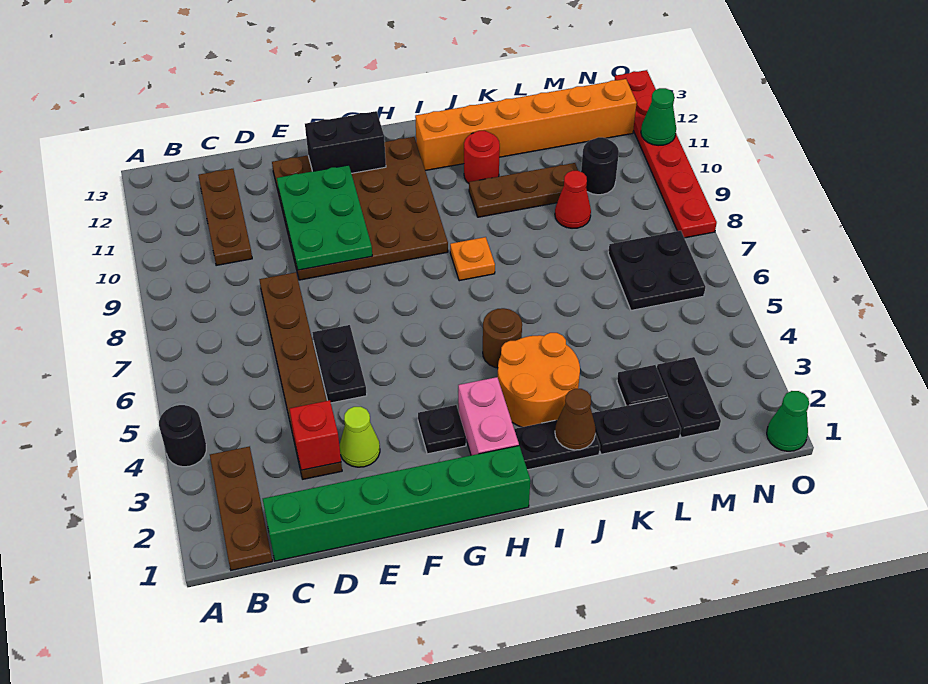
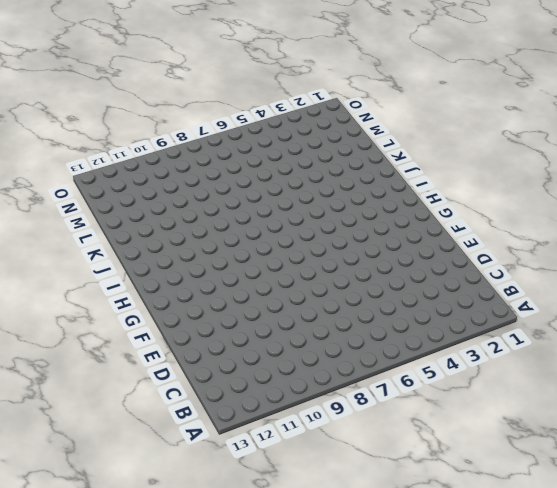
none -> black 1x1 round brick [159,405,206,467]
none -> brown 1x3 plate [210,446,272,570]
none -> green 1x6 brick [263,446,530,561]
none -> brown 1x3 plate [198,169,252,266]

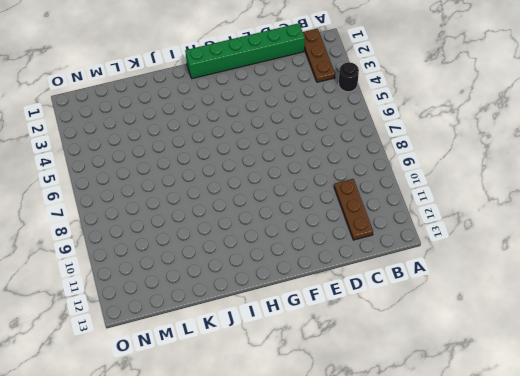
none -> brown 1x6 plate [259,272,342,479]
none -> lime 1x1 cone [340,407,380,467]
none -> black 1x2 plate [312,325,367,403]
none -> brown 4x4 plate [272,137,448,280]

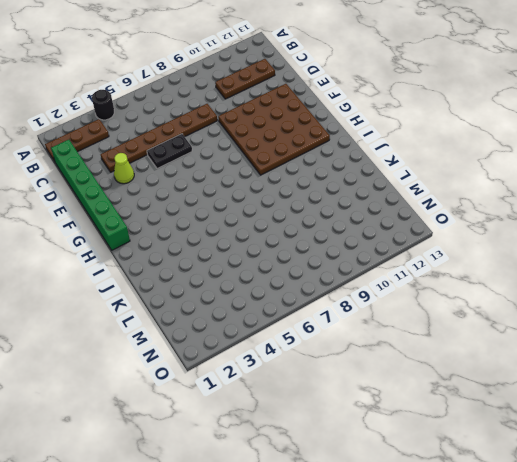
none -> black 1x1 plate [418,405,466,454]
none -> pink 1x2 brick [458,377,519,455]
none -> black 1x2 plate [514,420,600,470]
none -> orange 2x2 round brick [498,333,580,427]

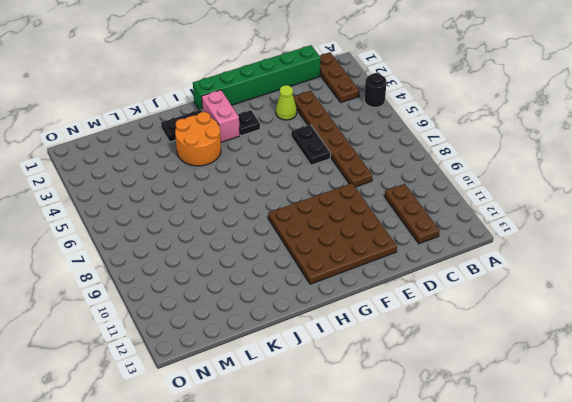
none -> brown 1x1 round brick [483,308,522,368]
none -> orange 1x1 plate [450,237,495,281]
none -> orange 1x6 brick [415,79,637,171]
none -> brown 1x3 plate [469,163,578,217]

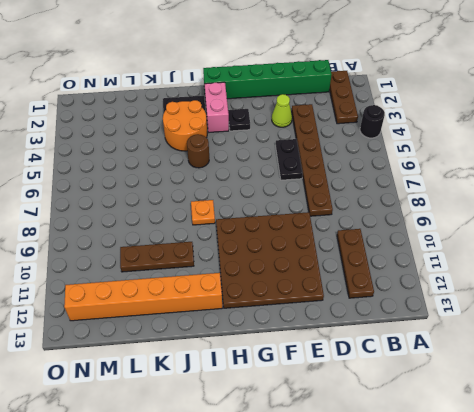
none -> red 1x1 round brick [464,131,500,183]
none -> black 1x2 plate [592,397,681,454]
none -> black 1x1 plate [617,365,668,406]
none -> red 1x1 cone [555,171,591,228]

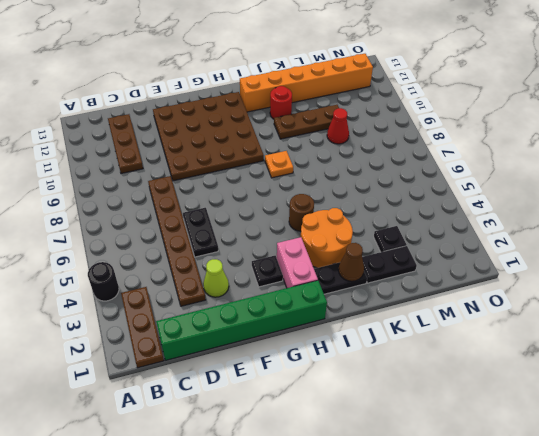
none -> black 1x2 plate [657,357,721,438]
none -> black 2x2 plate [608,231,705,310]
none -> black 1x1 round brick [581,137,619,195]
none -> green 1x1 cone [767,391,809,451]

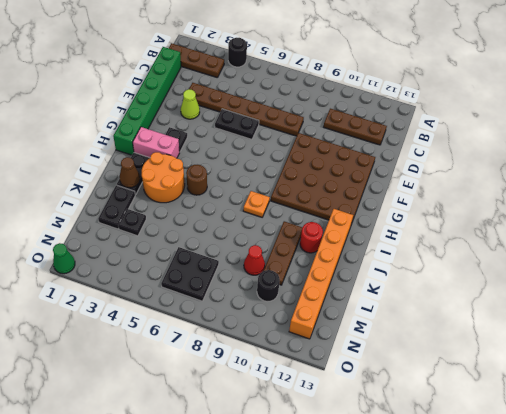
none -> black 1x2 plate [657,357,721,438]
none -> red 1x6 plate [615,70,717,238]
none -> red 1x1 brick [290,400,341,470]
none -> green 2x3 plate [277,165,372,270]

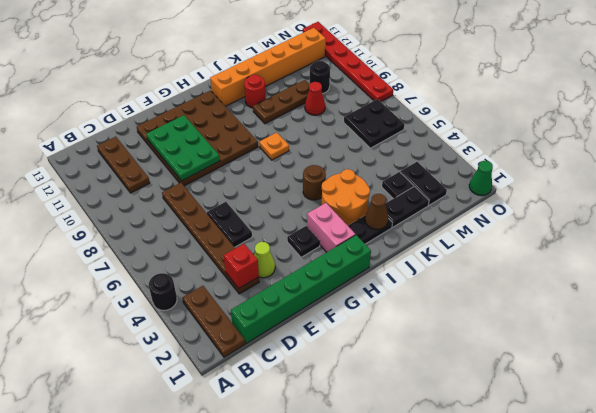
none -> black 1x2 brick [305,111,386,173]
none -> green 1x1 cone [641,88,676,146]

